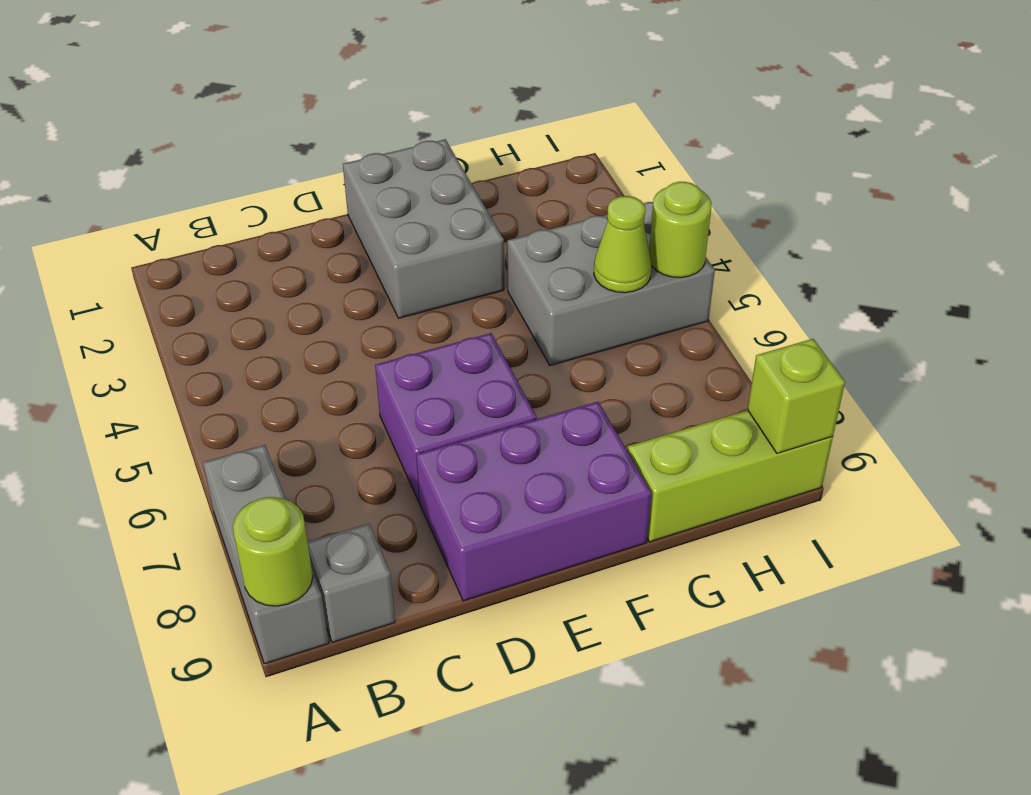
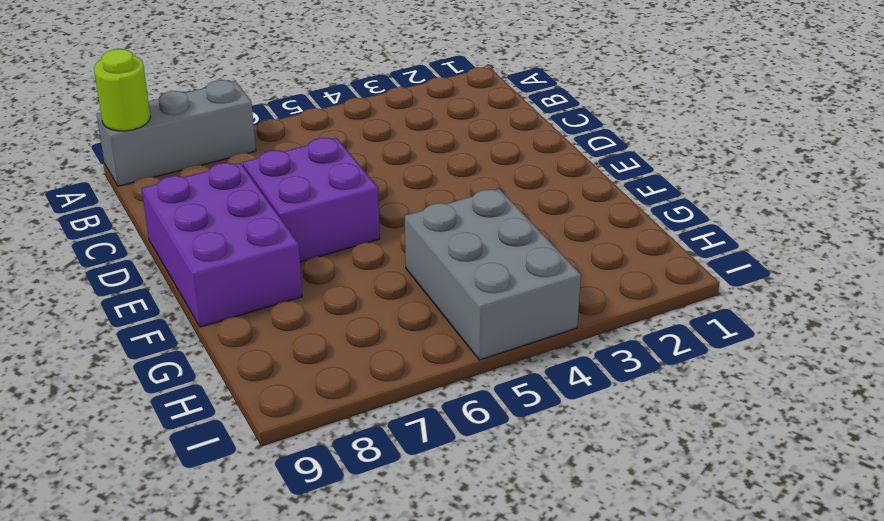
none -> grey 1x1 brick [308,524,395,642]
none -> grey 2x3 brick [343,139,504,318]

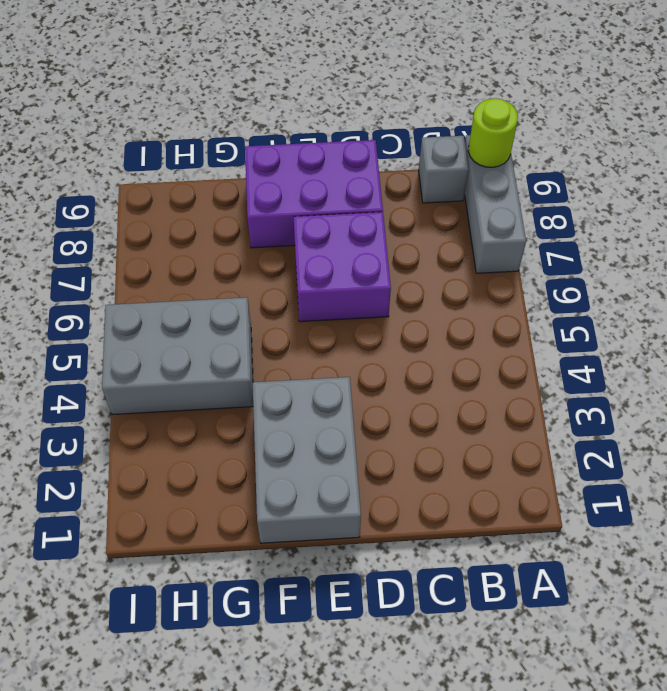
none -> lime 1x3 brick [627,410,833,542]
none -> lime 1x1 cone [594,196,652,293]

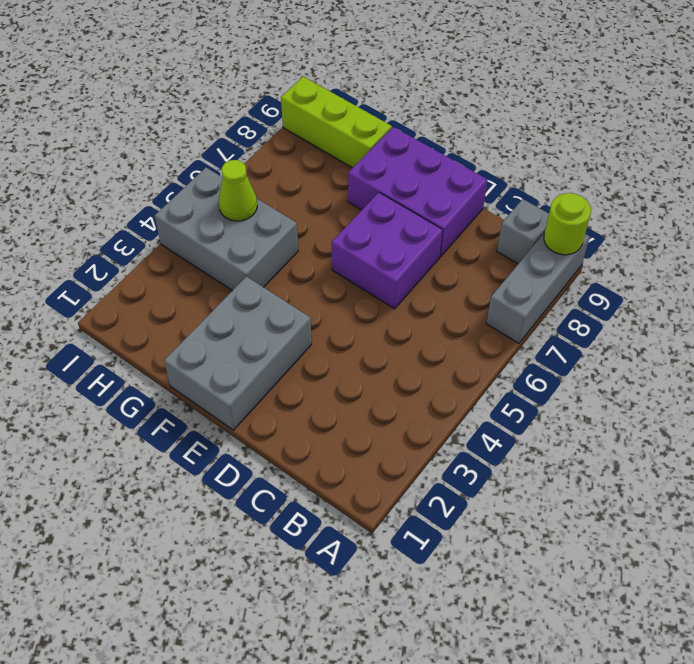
none -> lime 1x1 round brick [649,182,711,278]
none -> lime 1x1 brick [748,339,845,453]

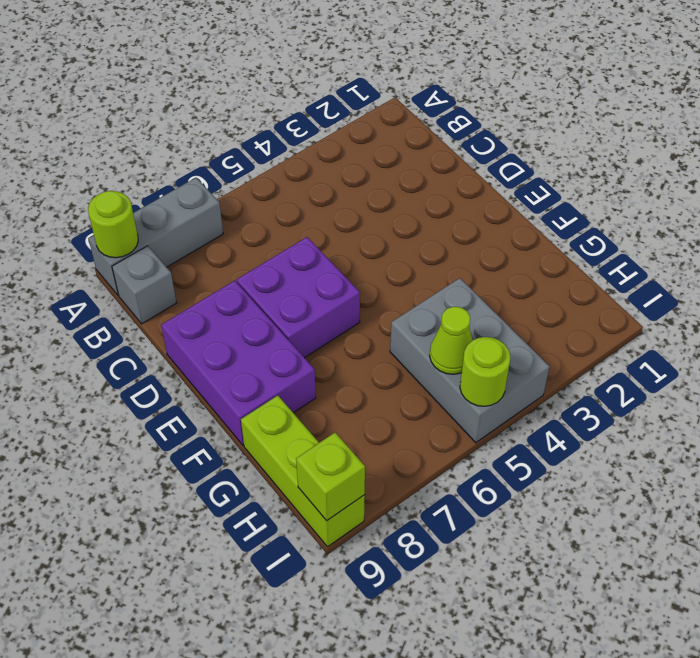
none -> grey 2x3 brick [343,139,504,318]

